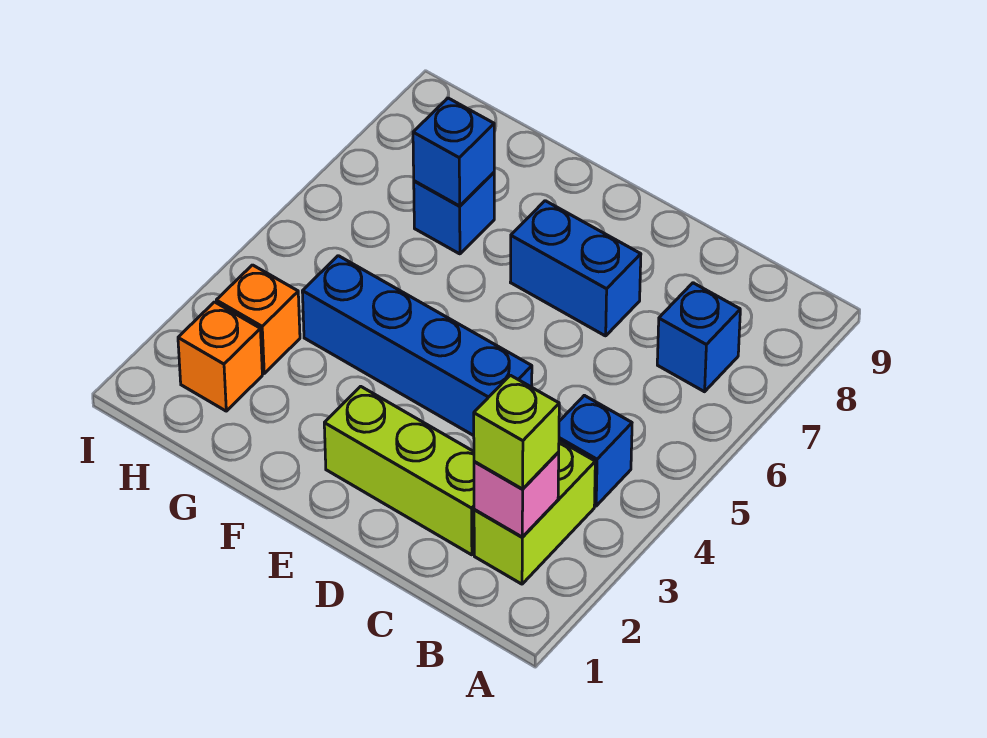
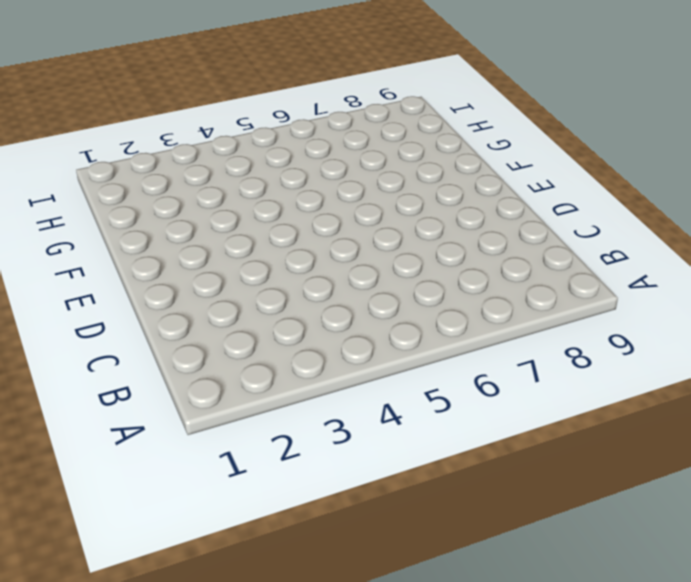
none -> lime 1x2 brick [474,441,595,584]
none -> blue 1x1 brick [559,395,632,506]
none -> blue 1x1 brick [657,283,740,392]

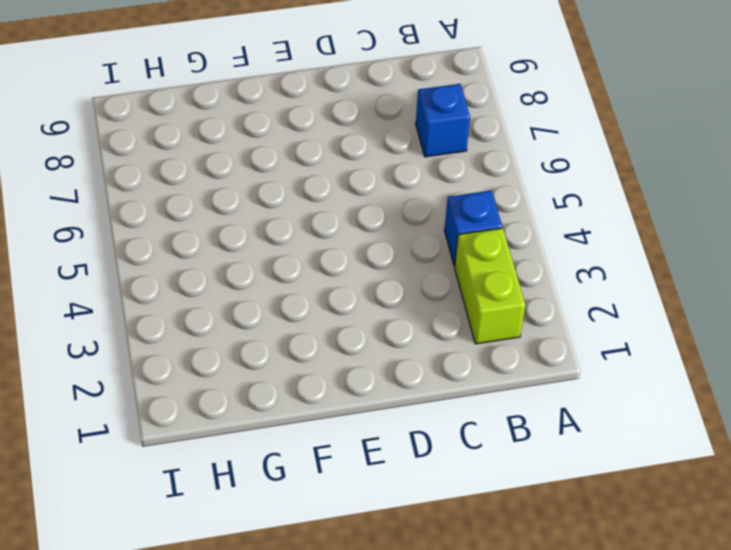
none -> lime 1x3 brick [324,386,474,555]
none -> blue 1x4 brick [302,256,532,436]
none -> blue 1x2 brick [510,201,641,336]

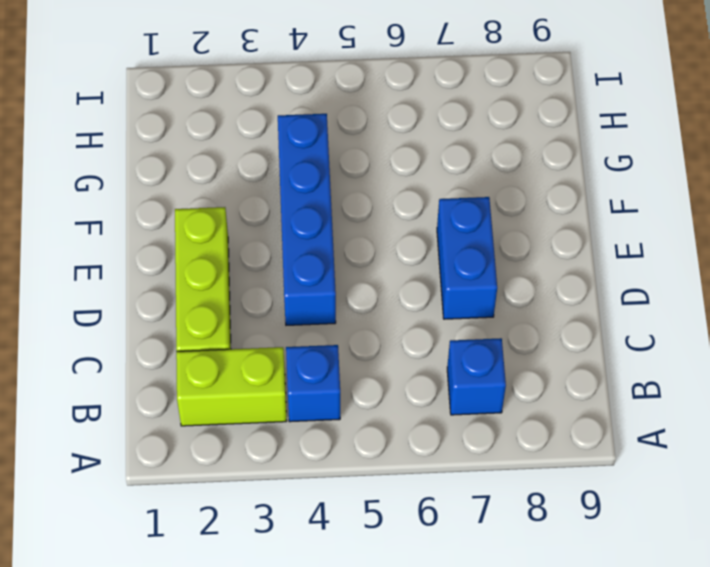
none -> blue 1x1 brick [414,173,494,254]
none -> orange 1x1 brick [178,302,262,411]
none -> orange 1x1 brick [216,265,300,373]

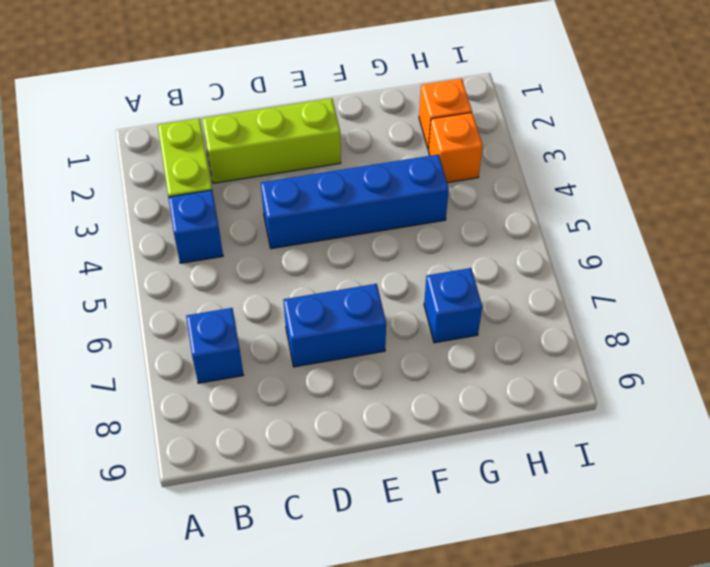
none -> pink 1x1 brick [474,452,559,537]
none -> blue 1x1 brick [413,98,494,206]
none -> lime 1x1 brick [474,375,559,489]

